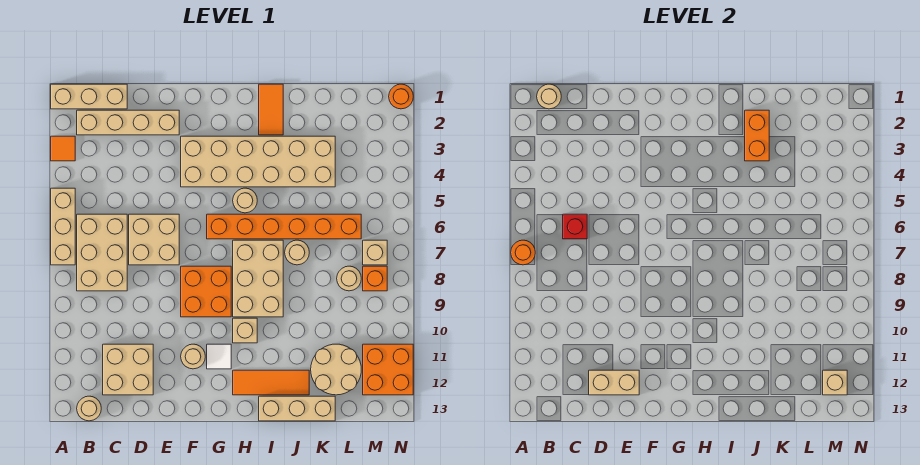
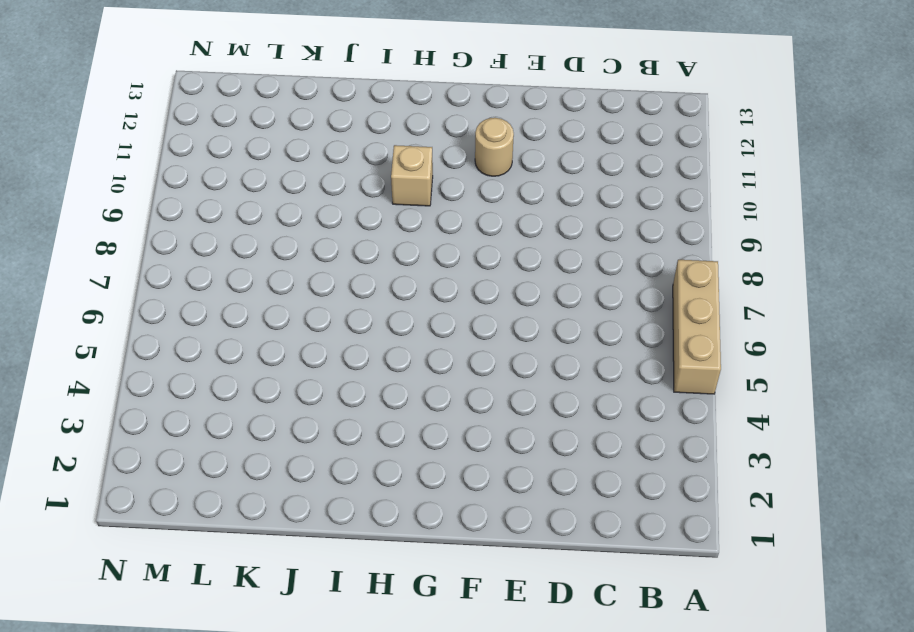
none -> tan 1x3 brick [51,84,127,109]
none -> orange 1x1 tile [51,136,75,161]
none -> tan 1x4 brick [77,110,179,135]
none -> tan 2x3 brick [77,214,127,291]

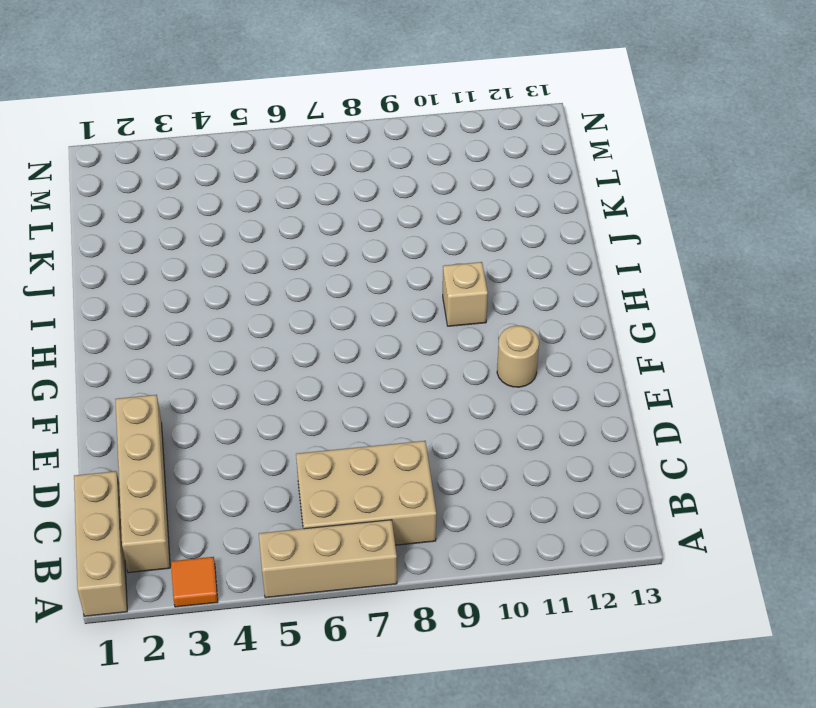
none -> tan 1x1 round brick [77,396,101,421]
none -> tan 2x2 brick [103,344,153,395]
none -> tan 2x2 brick [129,214,179,265]
none -> tan 2x6 brick [181,136,335,187]

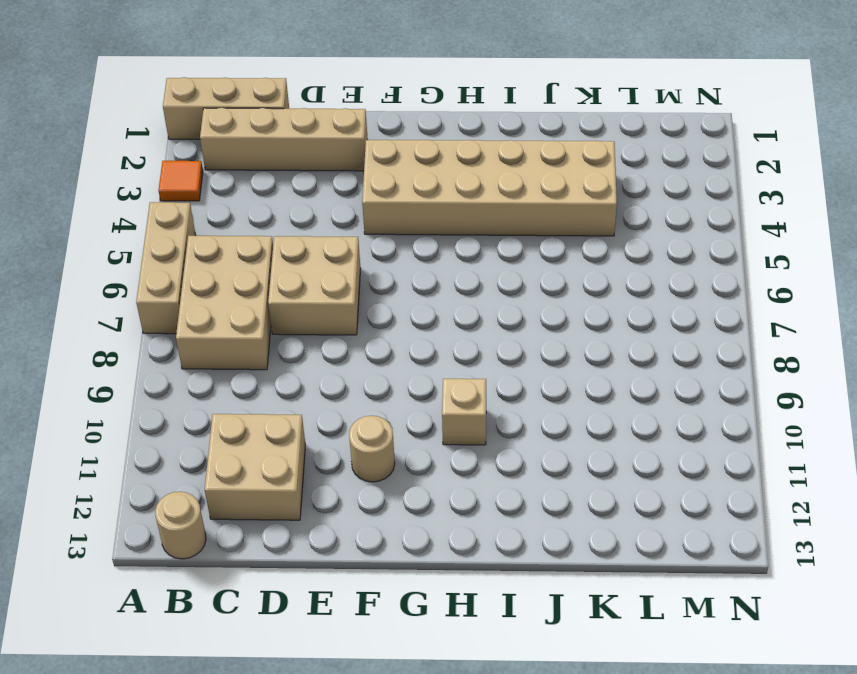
none -> orange 2x2 brick [181,266,231,317]
none -> orange 1x6 brick [207,214,361,239]
none -> white 1x1 tile [207,344,231,369]
none -> tan 1x1 round brick [233,188,257,213]

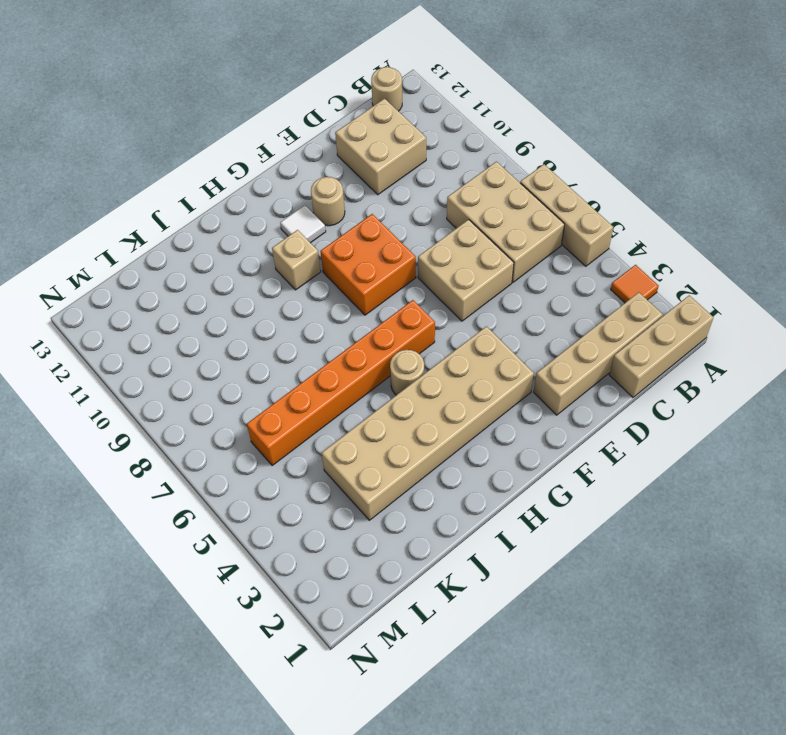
none -> tan 2x3 brick [233,240,283,317]
none -> orange 1x3 tile [233,370,309,395]
none -> orange 1x2 tile [259,84,283,135]
none -> tan 1x3 brick [259,396,335,421]

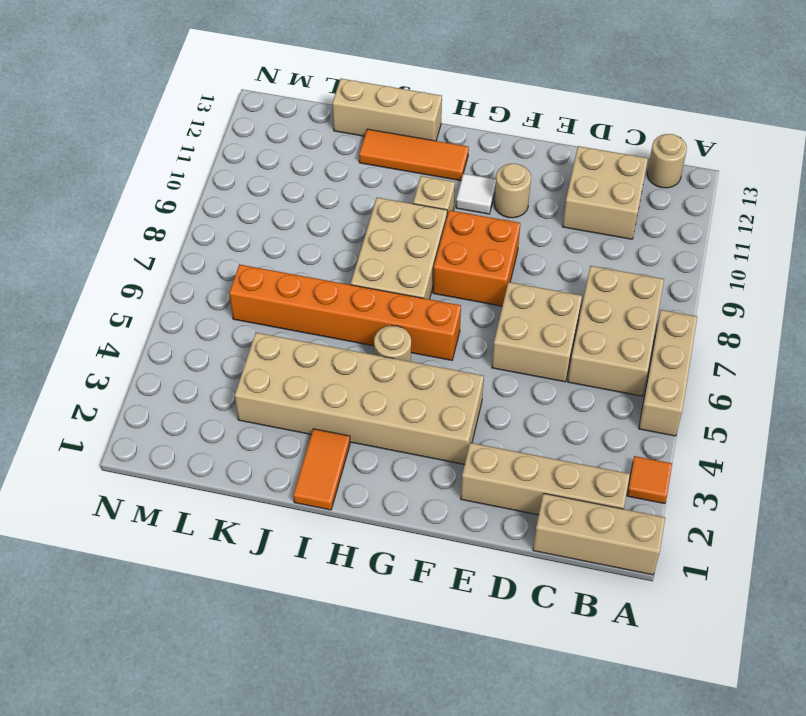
none -> tan 1x1 round brick [285,240,309,265]
none -> tan 2x2 round brick [311,344,361,395]
none -> tan 1x1 round brick [337,266,361,291]
none -> tan 1x1 brick [363,240,387,265]

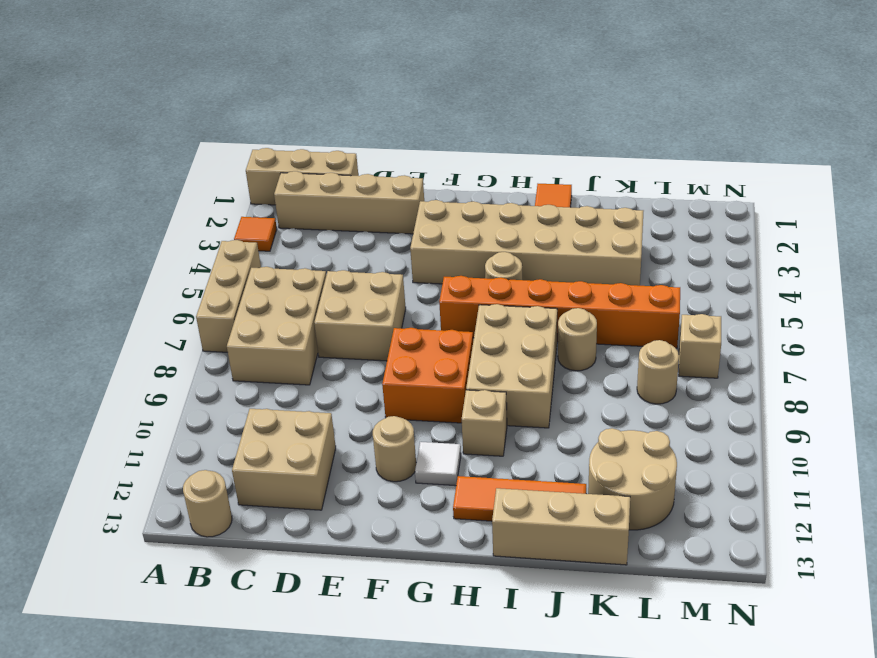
none -> orange 1x1 brick [363,266,387,291]
none -> orange 2x2 brick [363,344,413,395]
none -> orange 1x1 round brick [389,84,413,109]
none -> orange 1x1 round brick [511,240,535,265]

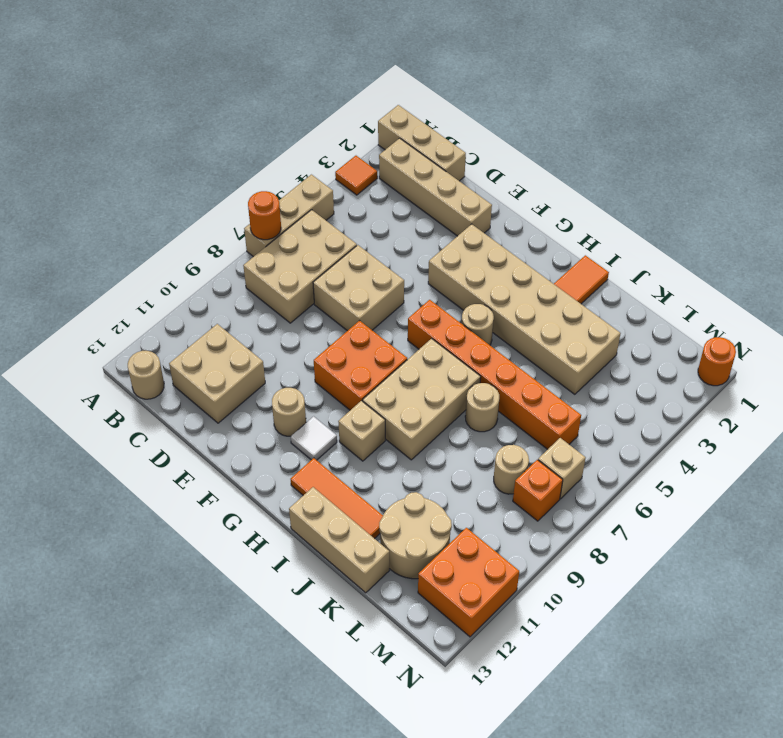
none -> tan 1x1 round brick [537,84,561,109]
none -> red 1x1 brick [563,214,587,239]
none -> tan 1x2 brick [589,370,639,395]
none -> orange 1x2 brick [745,110,769,161]

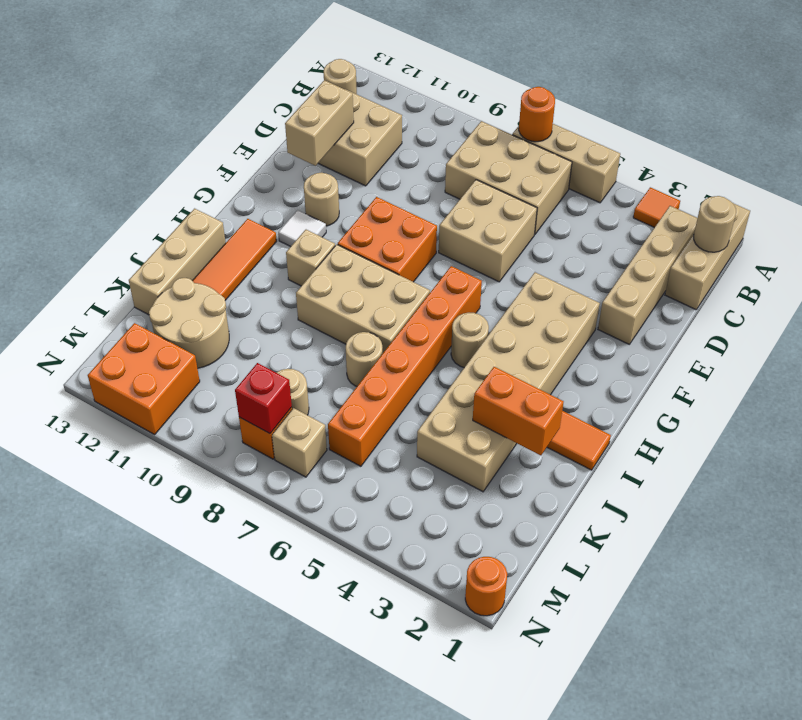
red 1x1 brick [235,363,292,434] -> red 1x1 brick moved to [563,214,587,239]
none -> tan 1x1 brick [823,370,847,395]

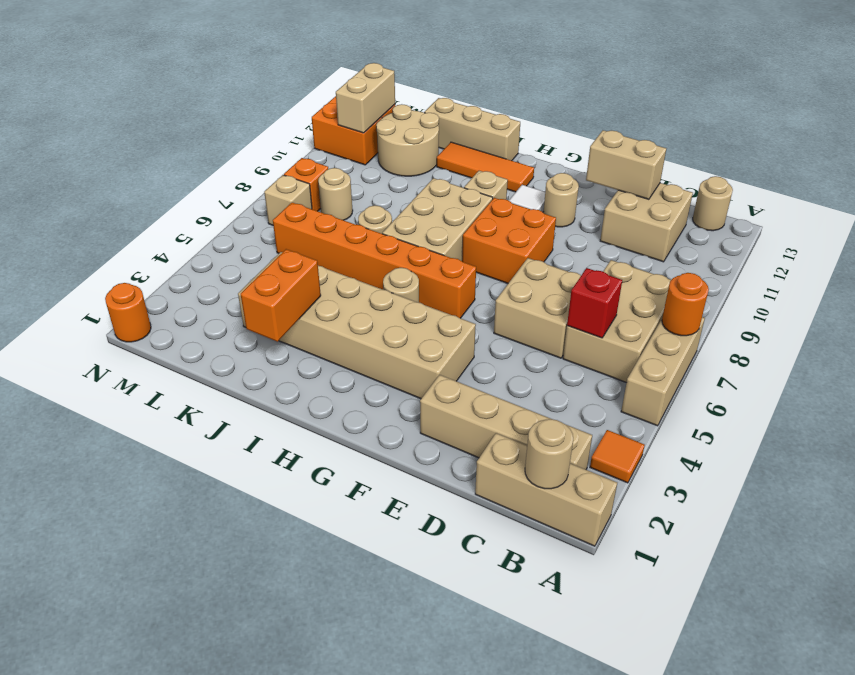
tan 1x2 brick [336,63,395,133] -> tan 1x1 brick [823,370,847,395]
none -> orange 1x2 tile [259,84,283,135]

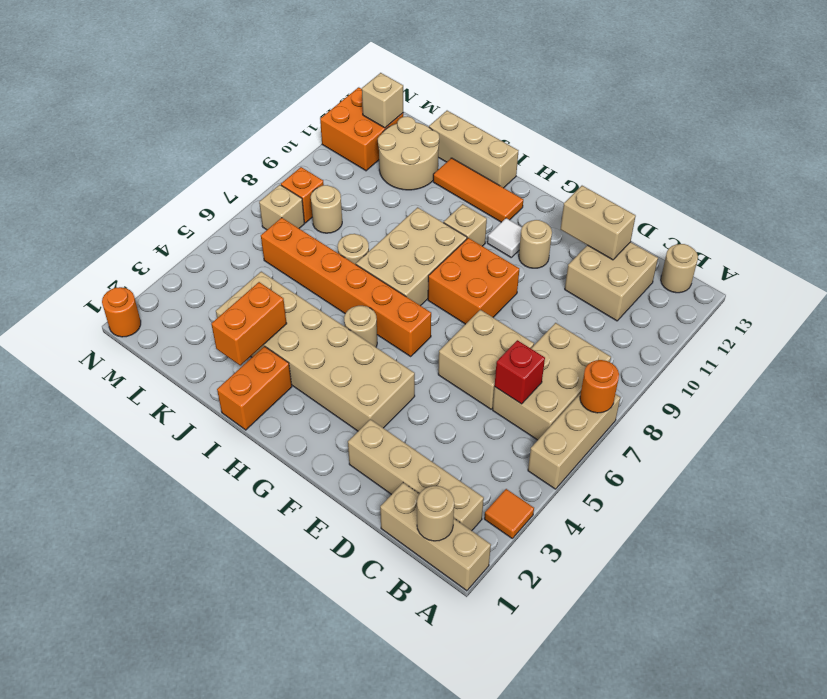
orange 1x2 brick [217,346,292,430] -> orange 1x2 tile [259,84,283,135]

